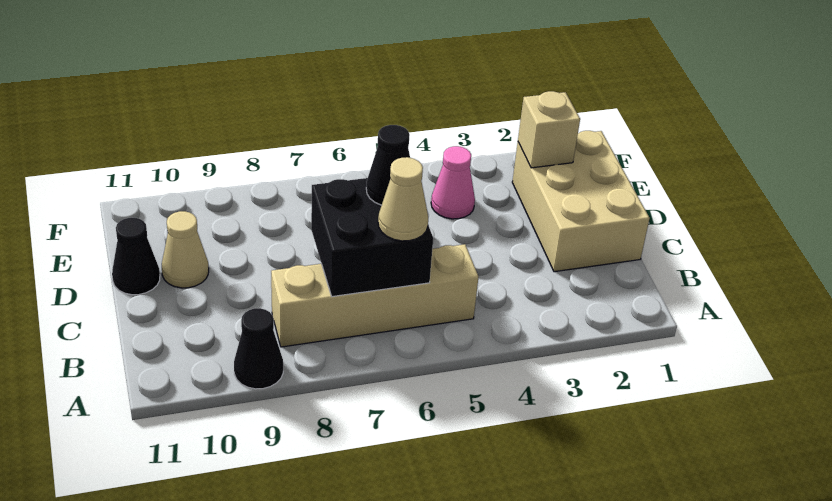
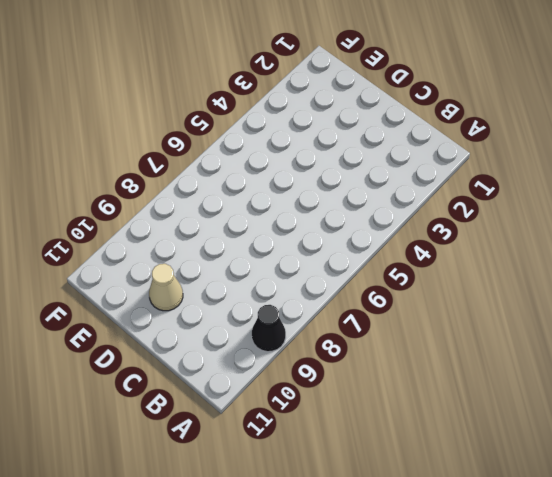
none -> tan 1x4 brick [271,244,478,347]
none -> tan 2x3 brick [512,131,650,272]

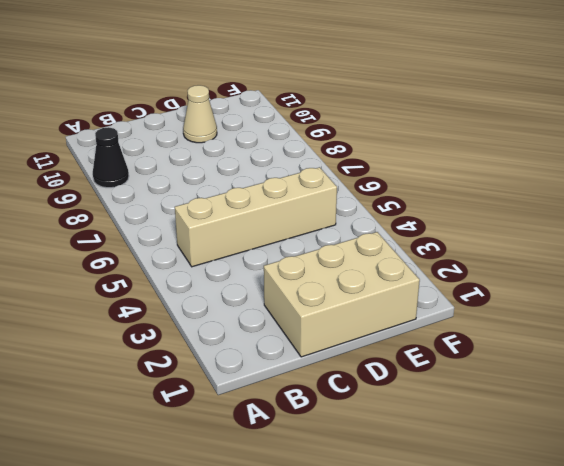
tan 1x4 brick [175,167,337,267] -> tan 1x4 brick turned to [271,244,478,347]
none -> black 1x1 cone [112,218,160,295]
none -> pink 1x1 cone [431,146,475,219]

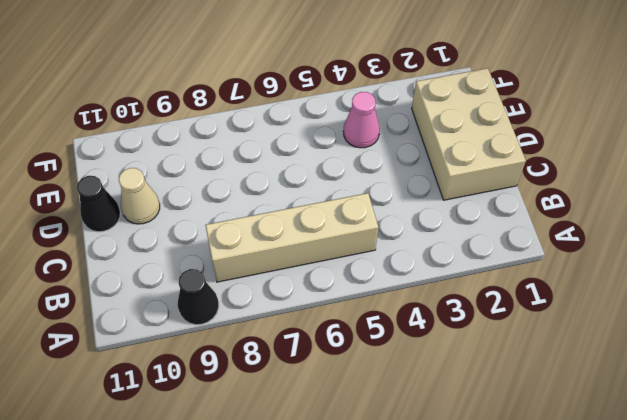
none -> black 2x2 brick [311,178,433,297]
none -> tan 1x1 brick [518,91,580,168]

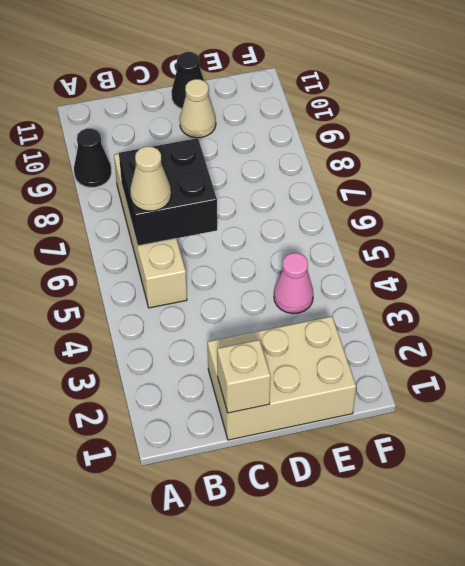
tan 1x1 brick [217,340,271,413] -> tan 1x1 brick moved to [518,91,580,168]
none -> black 1x1 cone [366,125,410,205]

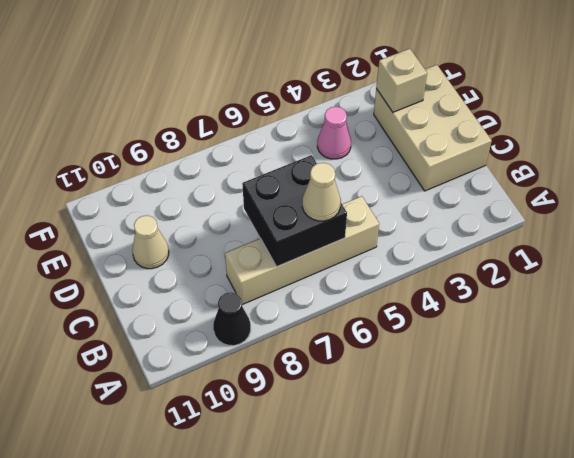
none -> black 1x1 cone [112,218,160,295]
none -> black 1x1 cone [366,125,410,205]

